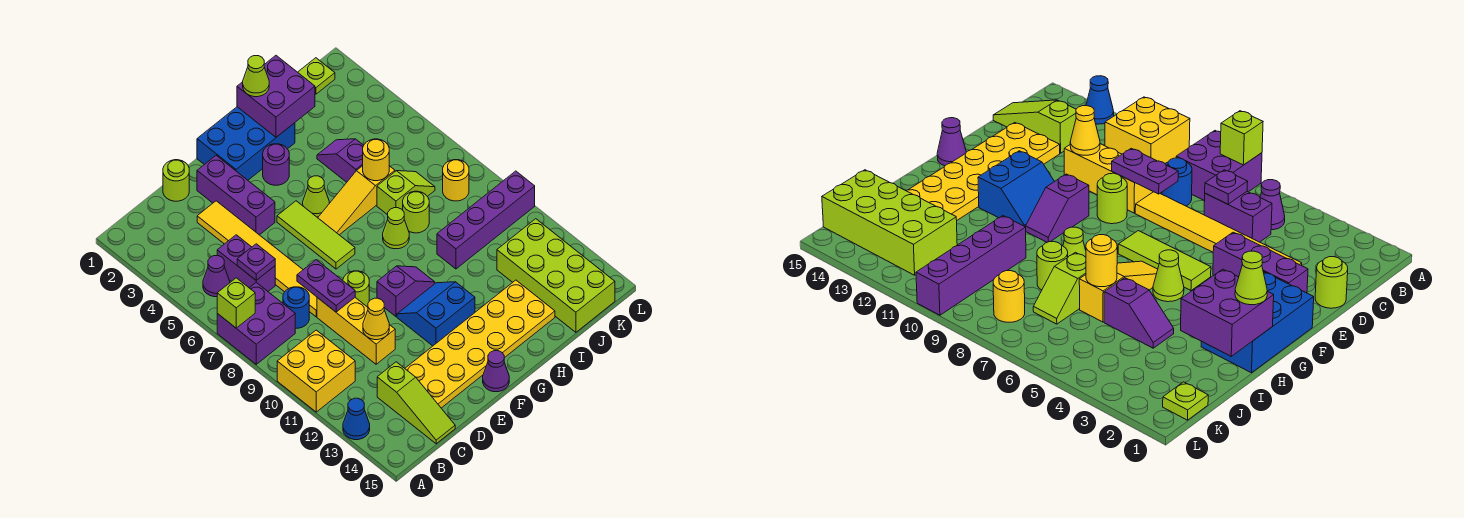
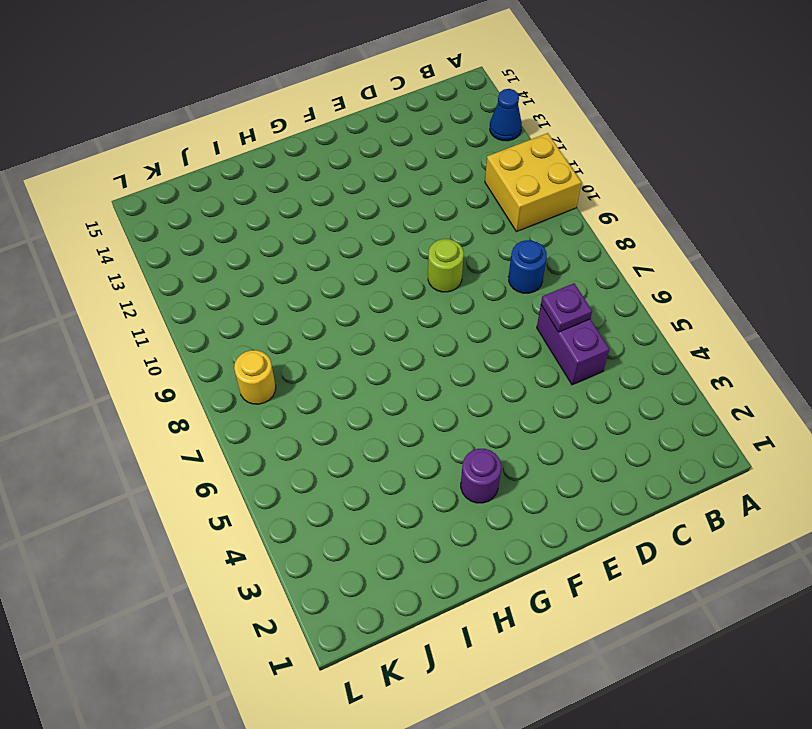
none -> purple 2x2 brick [217,283,295,364]
none -> purple 1x1 cone [203,256,230,297]
none -> lime 1x3 slope [377,362,455,444]
none -> lime 1x1 round brick [163,160,189,201]

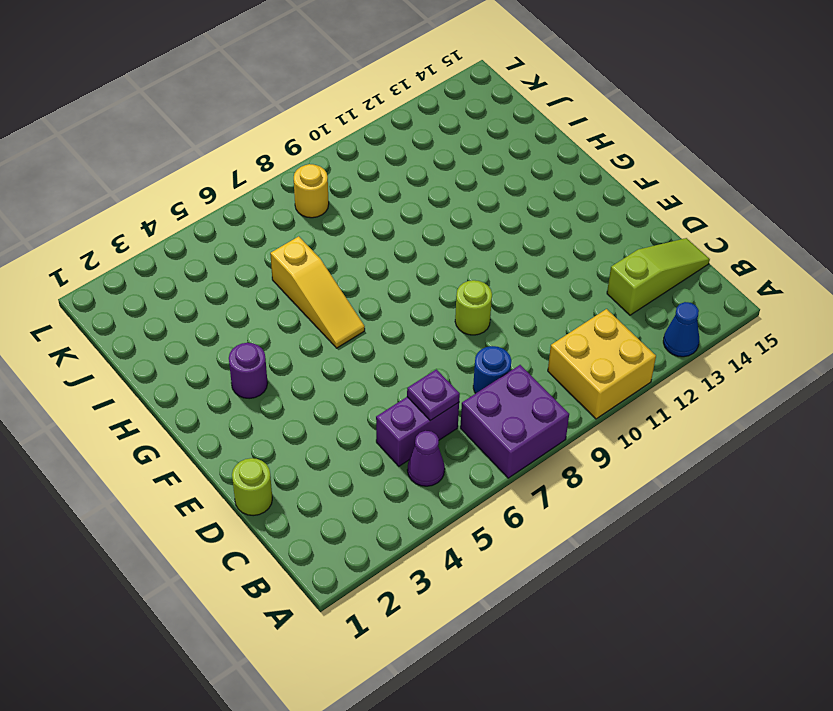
none -> yellow 1x6 tile [197,201,317,317]
none -> yellow 1x3 brick [317,298,395,364]
none -> yellow 2x6 plate [405,280,555,408]
none -> purple 1x3 brick [197,156,275,235]

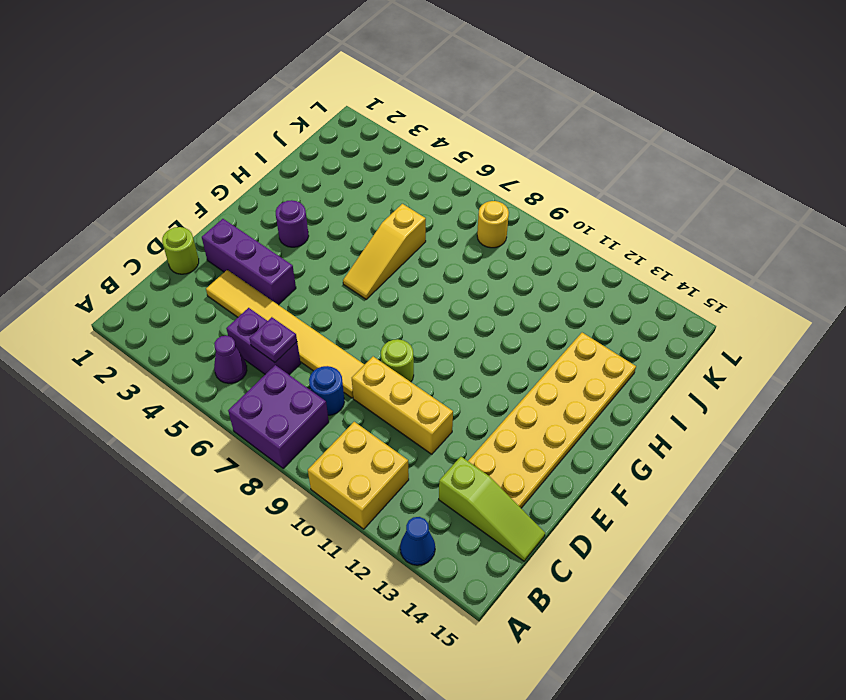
none -> blue 2x3 brick [197,107,295,180]
none -> lime 1x3 tile [277,201,355,269]
none -> purple 1x2 slope [377,266,435,317]
none -> blue 2x2 slope [397,282,475,346]

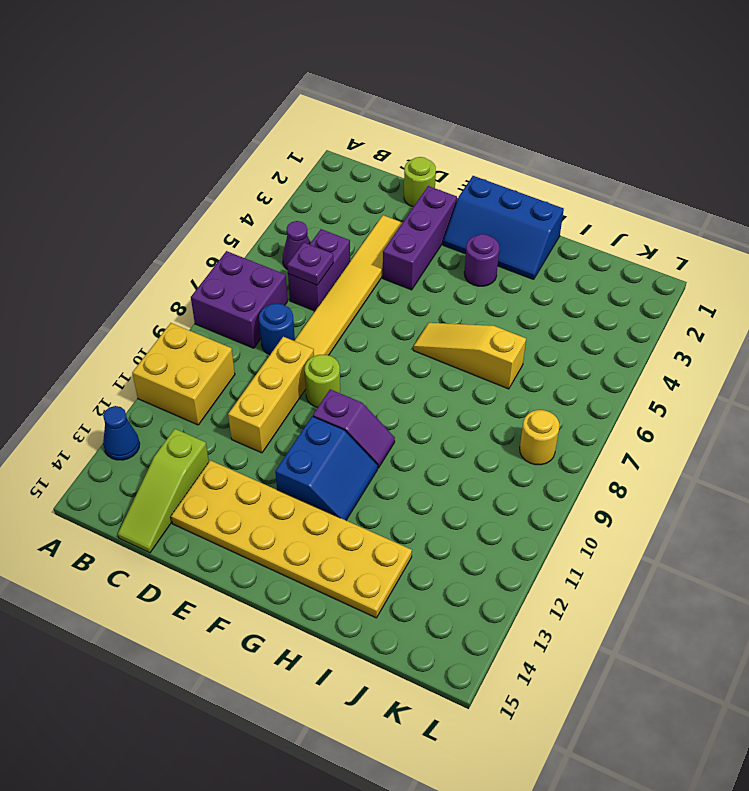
blue 2x3 slope [443,176,564,279] -> blue 2x3 brick [197,107,295,180]
blue 2x2 slope [275,416,378,520] -> blue 2x2 slope turned to [397,282,475,346]
none -> lime 1x3 tile [277,201,355,269]
none -> purple 1x1 cone [483,351,509,392]
none -> lime 1x1 cone [303,176,329,217]
none -> lime 1x1 cone [383,208,409,249]

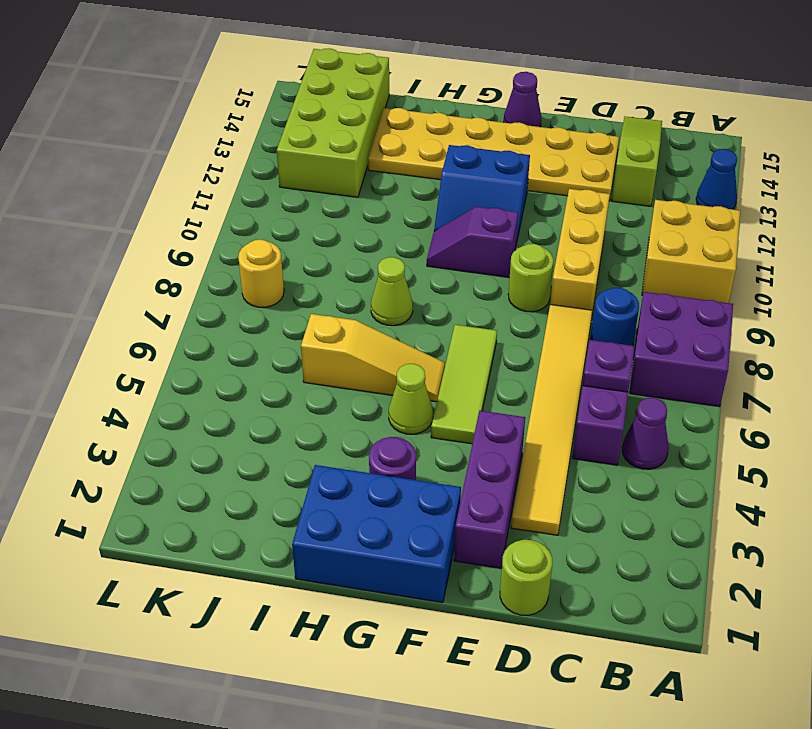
none -> purple 1x2 slope [317,139,364,182]
none -> lime 1x2 slope [377,171,435,215]
none -> lime 1x1 round brick [403,191,429,233]
none -> purple 1x4 brick [437,171,535,269]

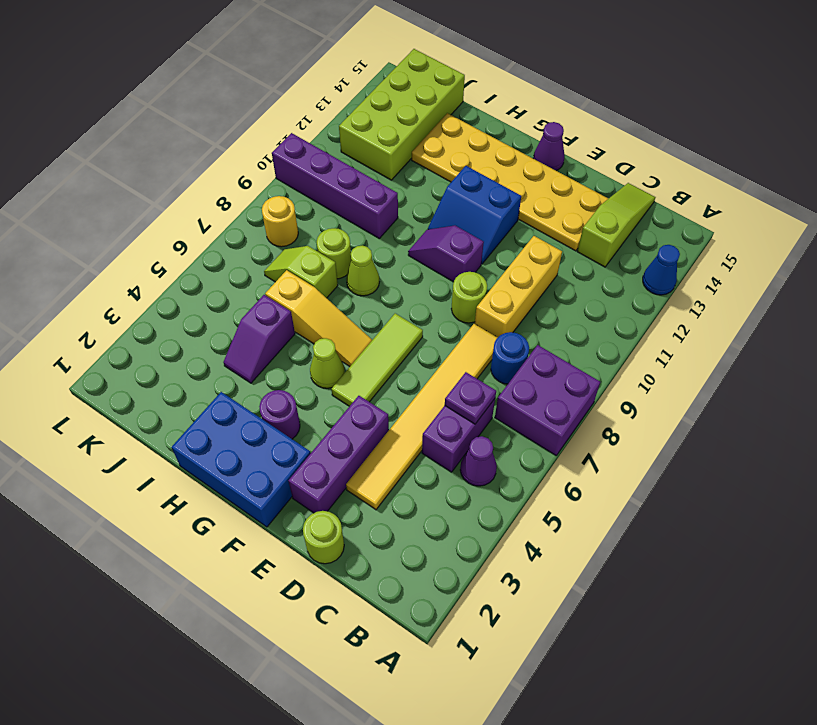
none -> yellow 2x2 brick [277,330,355,412]
none -> lime 1x1 plate [298,58,335,94]
none -> lime 1x1 brick [217,278,255,328]
none -> purple 1x2 plate [297,260,355,312]

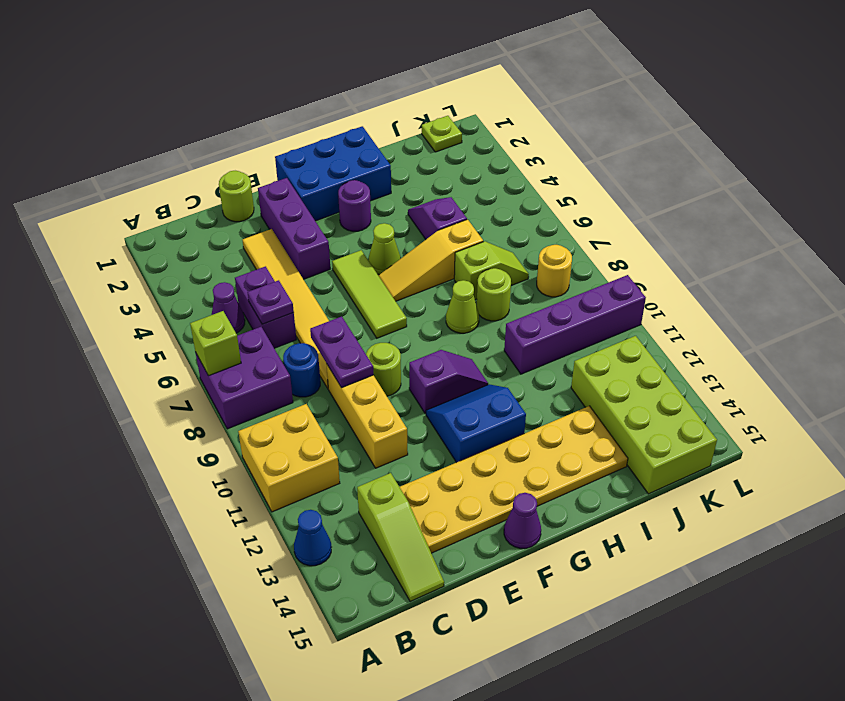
none -> yellow 1x1 cone [363,298,389,340]
none -> purple 2x2 brick [237,56,315,137]
none -> yellow 1x1 round brick [363,139,389,181]
none -> lime 1x1 cone [243,56,269,97]

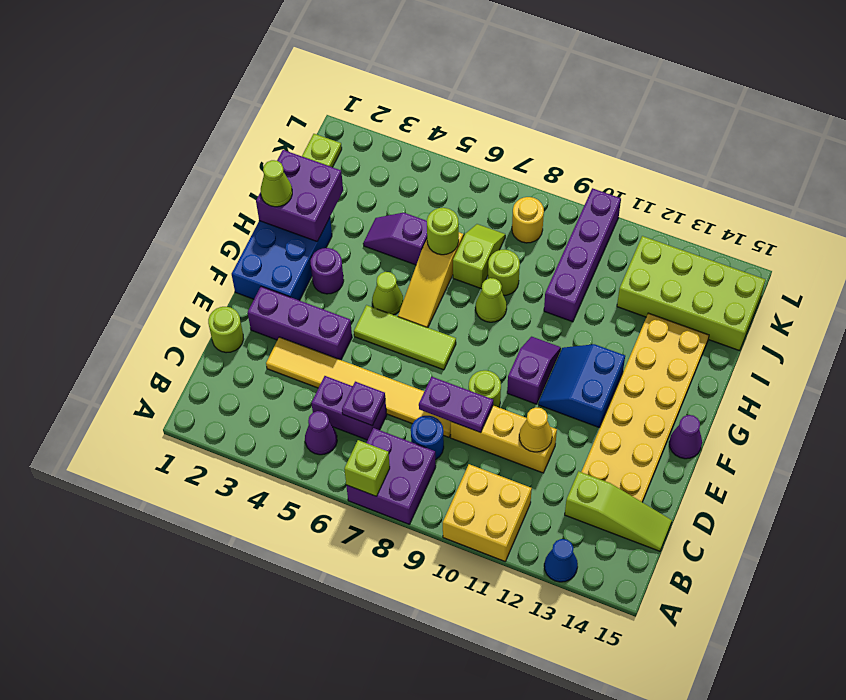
lime 1x1 round brick [427,208,459,255] -> yellow 1x1 round brick [363,139,389,181]

